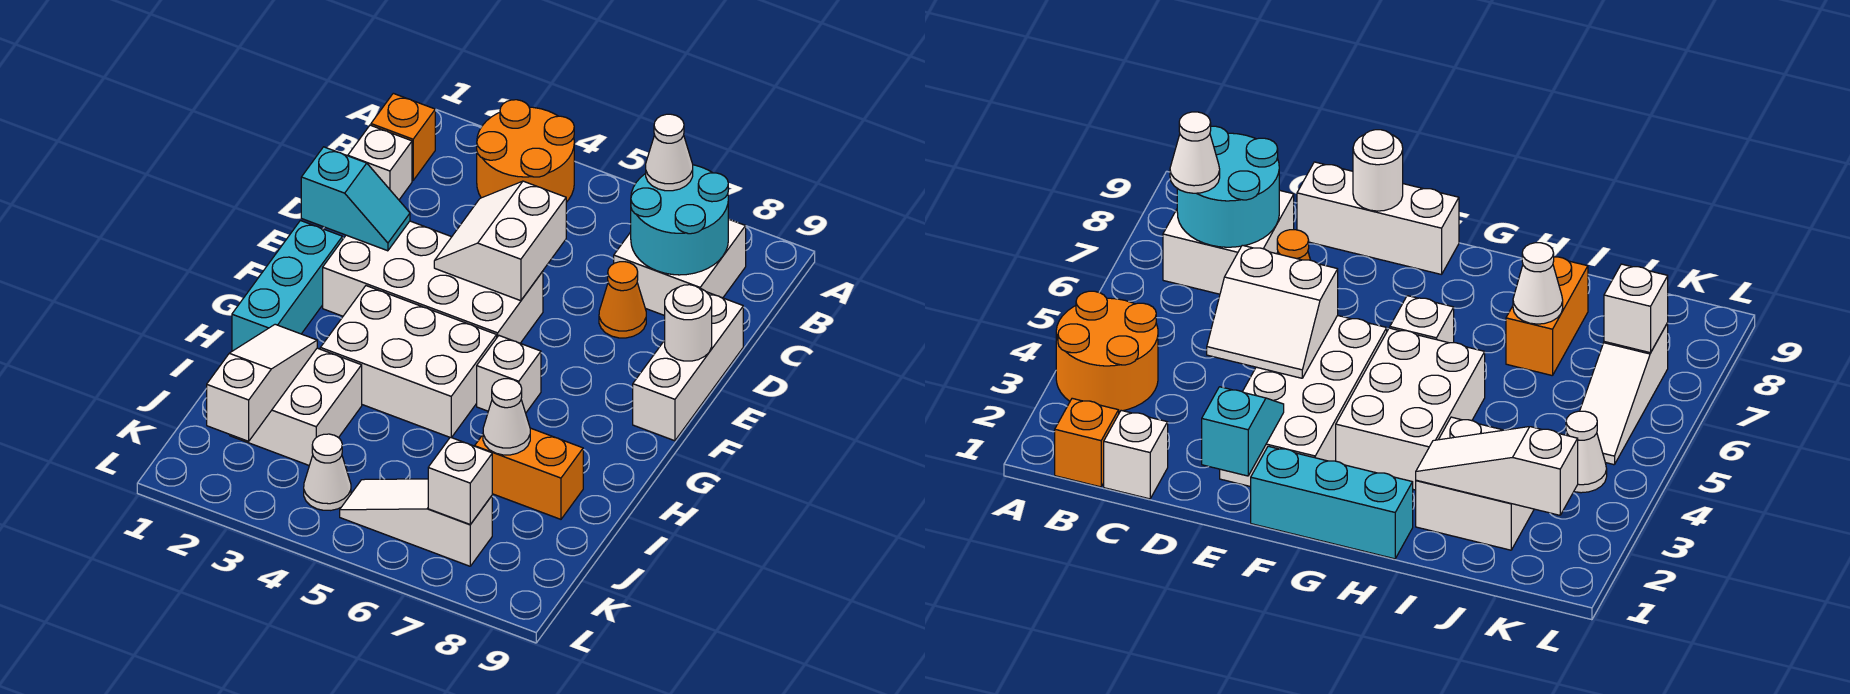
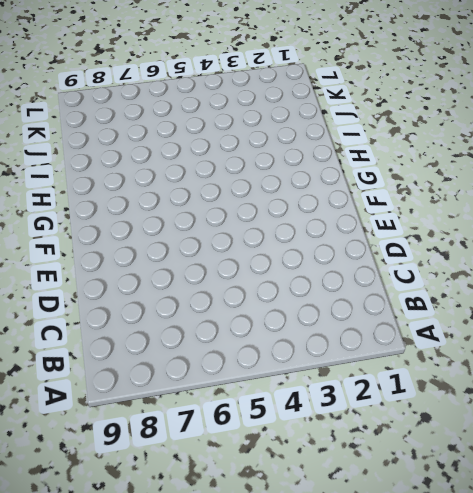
none -> orange 2x2 round brick [477,100,574,202]
none -> orange 1x1 brick [371,93,435,181]
none -> white 2x2 brick [614,219,746,316]

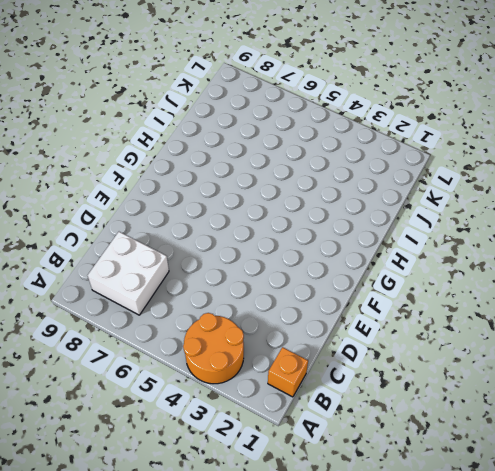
none -> white 1x1 brick [348,125,412,200]
none -> orange 1x1 cone [599,262,646,338]
none -> white 1x3 brick [633,292,743,441]

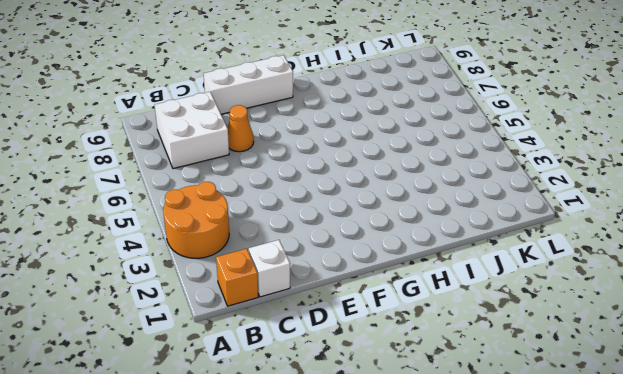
none -> white 2x4 brick [323,221,543,343]
none -> cyan 1x3 brick [232,221,343,351]
none -> white 2x3 brick [320,286,497,438]

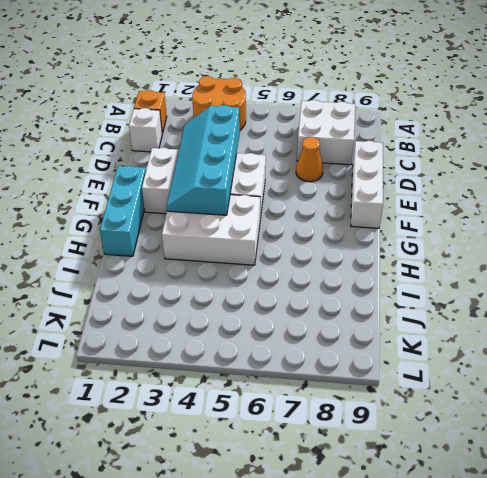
cyan 2x4 slope [166,105,240,215] -> white 2x2 slope [434,181,566,301]
none -> white 1x1 brick [477,336,541,413]
none -> white 2x2 brick [230,348,362,465]
none -> orange 1x2 brick [475,428,583,519]

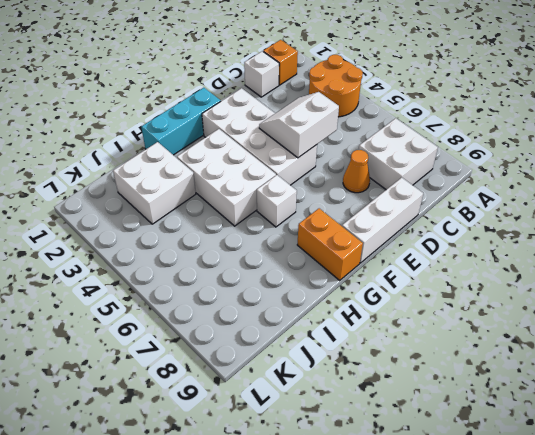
orange 1x2 brick [297,208,363,280] -> orange 1x2 brick moved to [475,428,583,519]
none -> white 1x1 cone [304,434,351,510]
none -> white 1x3 slope [340,479,492,566]
none -> cyan 2x2 round brick [631,165,728,275]

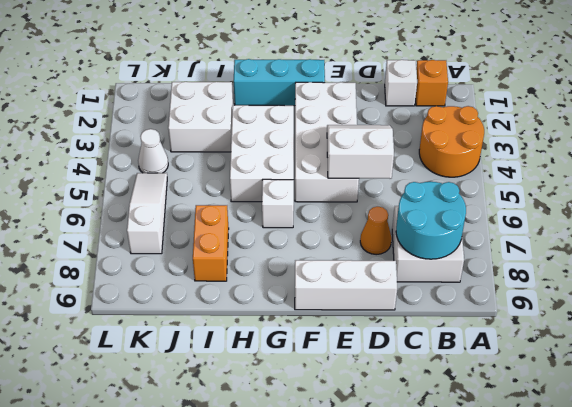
none -> cyan 1x2 slope [301,147,410,251]
none -> white 1x1 round brick [665,285,712,361]
none -> white 1x3 slope [207,324,317,441]

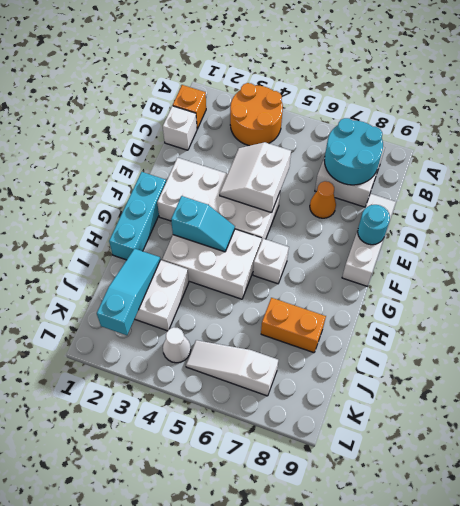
cyan 1x1 round brick [358,205,390,245] -> white 1x1 round brick [665,285,712,361]
cyan 1x2 slope [171,196,235,252] -> cyan 1x2 slope moved to [301,147,410,251]
cyan 1x3 slope [97,248,160,335] -> white 1x3 slope [207,324,317,441]
none -> white 1x1 cone [483,379,530,455]
none -> white 1x1 brick [428,437,492,524]
none -> white 1x1 cone [646,114,693,191]

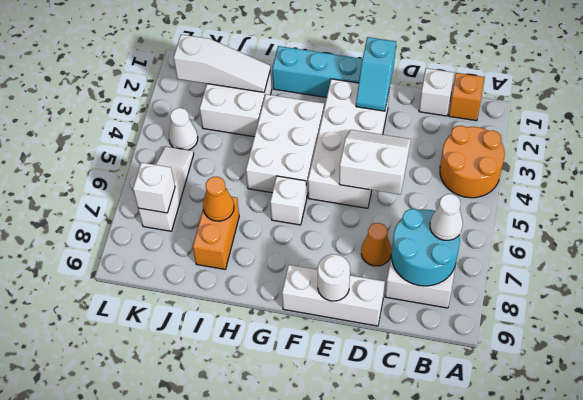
orange 1x1 cone [203,177,234,221] -> white 1x1 cone [483,379,530,455]

